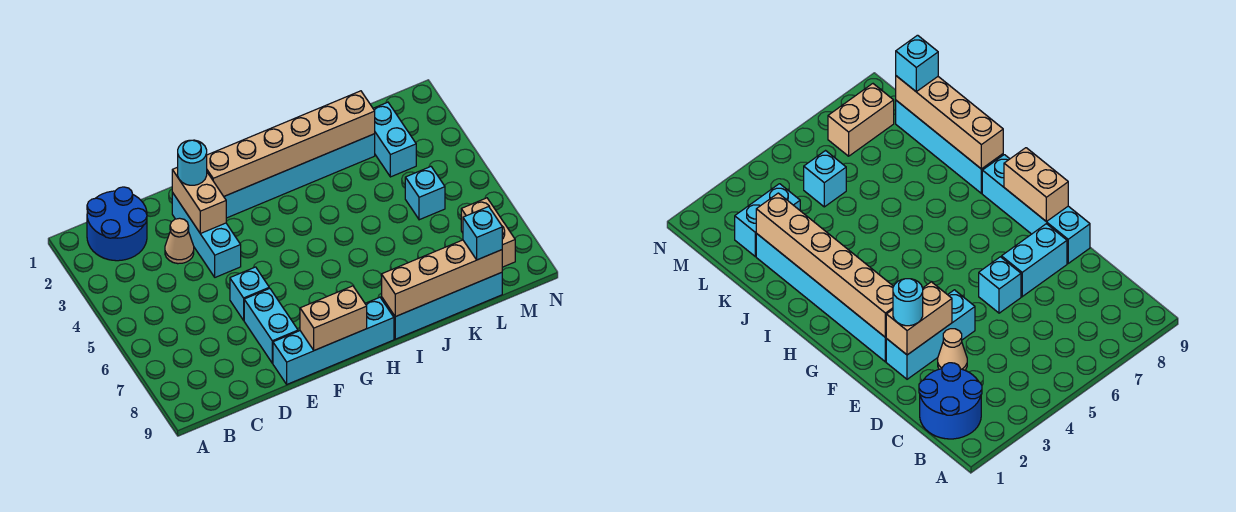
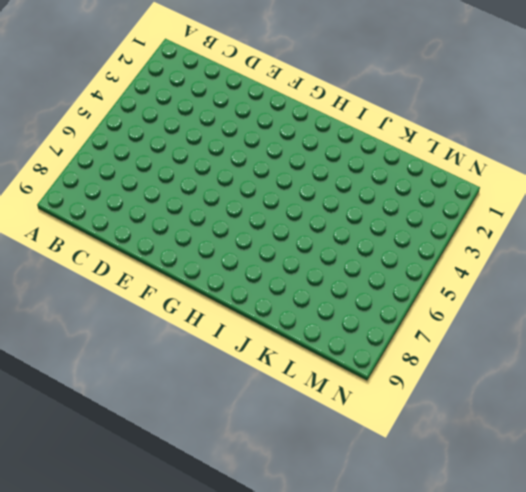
none -> blue 2x2 round brick [87,187,147,261]
none -> tan 1x1 cone [165,218,194,264]
none -> cyan 1x3 brick [172,193,241,277]

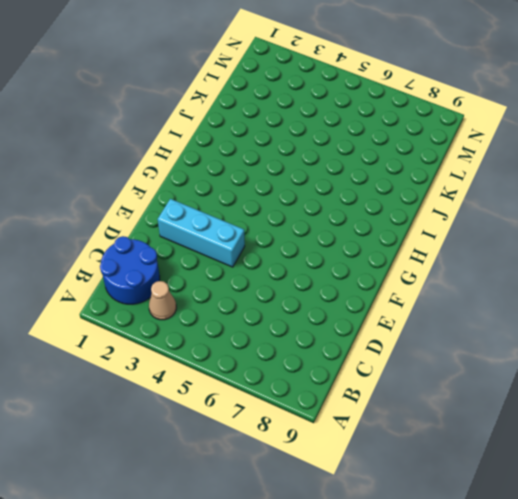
tan 1x1 cone [149,281,176,320] -> tan 1x1 cone moved to [165,218,194,264]
none -> cyan 1x1 brick [230,267,269,320]
none -> cyan 1x2 brick [244,288,298,363]
none -> cyan 1x4 brick [273,297,394,384]

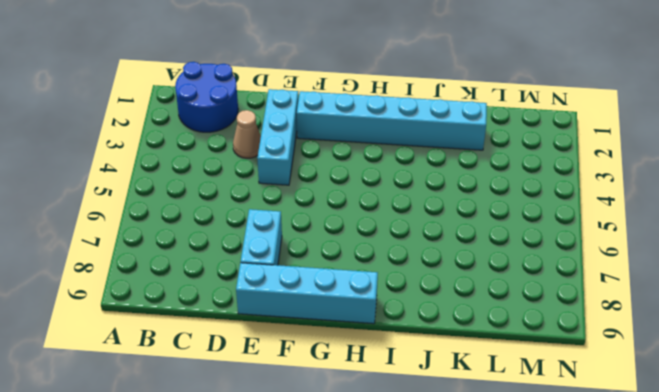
none -> cyan 1x1 brick [230,267,269,320]
none -> cyan 1x4 brick [382,272,502,339]
none -> cyan 1x2 brick [373,102,416,177]

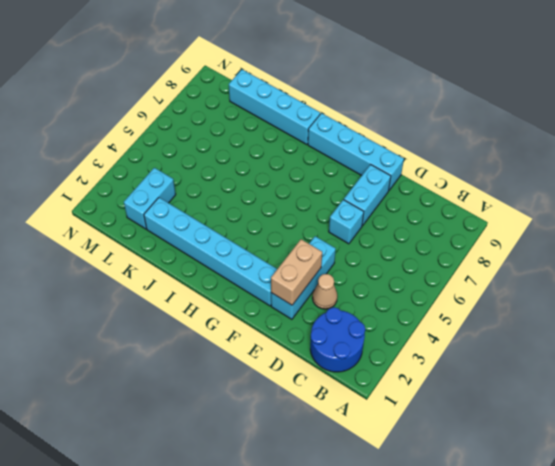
none -> cyan 1x1 brick [405,167,445,220]
none -> tan 1x2 brick [461,198,515,267]
none -> tan 1x6 brick [207,91,375,196]

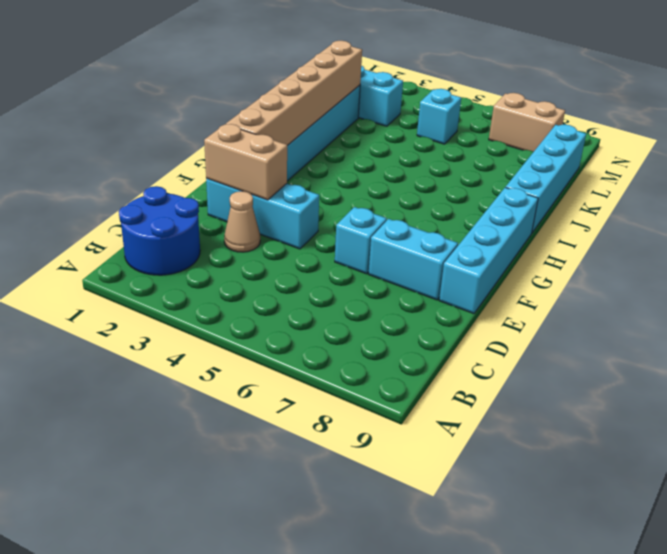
none -> tan 1x2 brick [300,286,367,350]
none -> tan 1x4 brick [382,240,502,317]
none -> cyan 1x1 round brick [178,140,207,185]

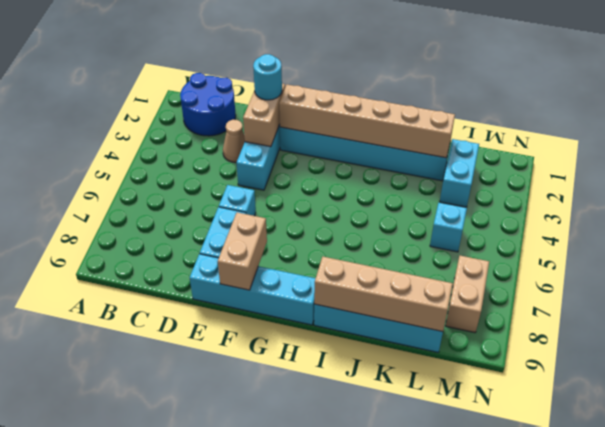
tan 1x2 brick [218,212,267,290] -> tan 1x2 brick turned to [300,286,367,350]
none -> cyan 1x1 brick [463,207,502,260]

